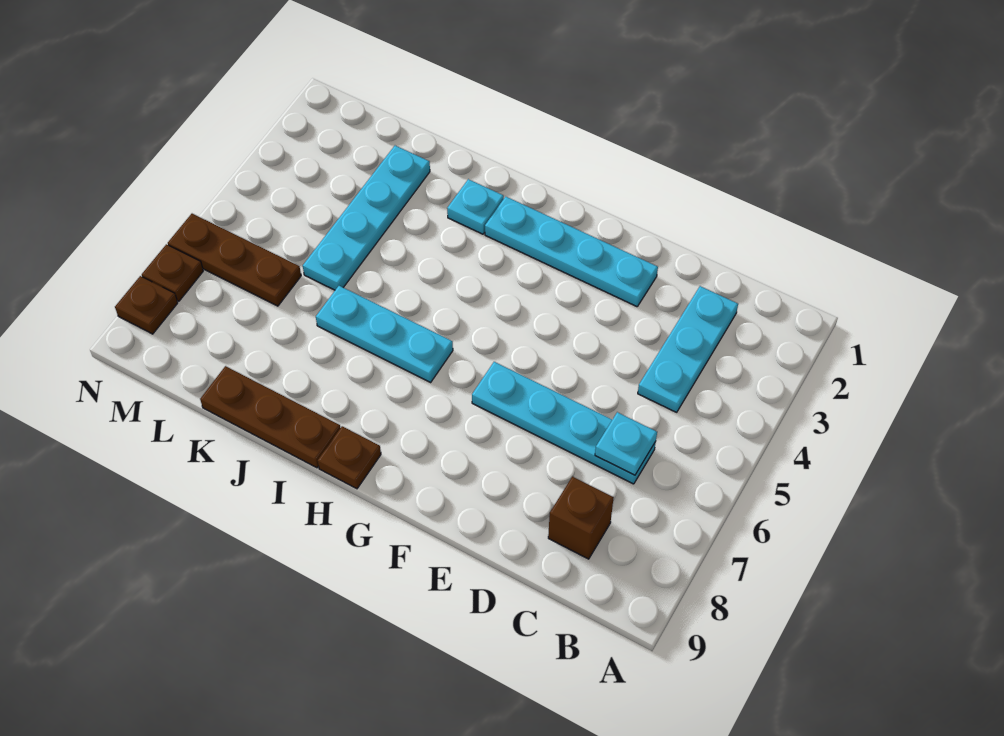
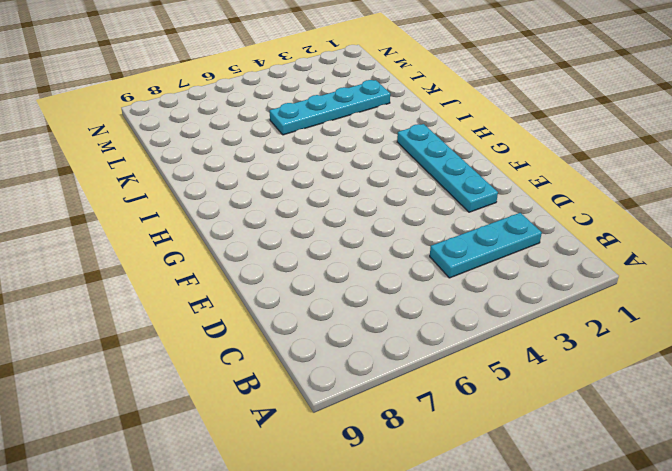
none -> cyan 1x4 plate [472,362,656,484]
none -> brown 1x1 brick [548,477,614,559]
none -> cyan 1x3 plate [316,286,453,382]

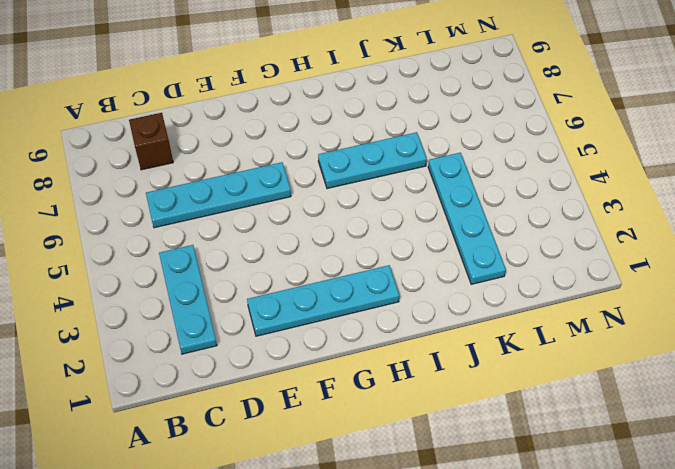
none -> brown 1x1 plate [318,426,381,489]
none -> cyan 1x1 plate [447,179,504,234]
none -> brown 1x3 plate [200,366,340,468]

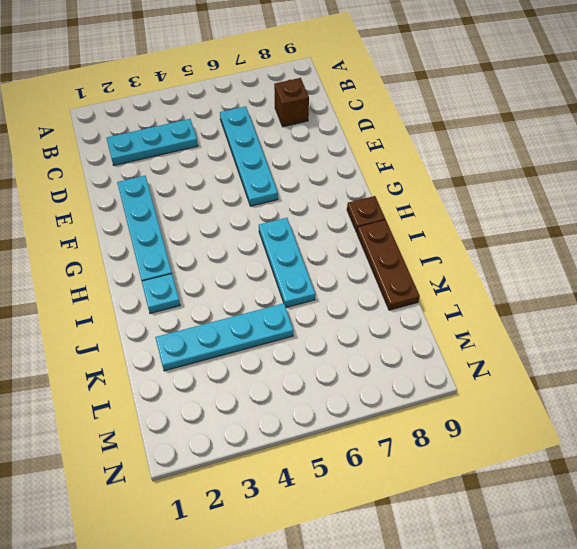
none -> brown 1x3 plate [168,214,301,306]
none -> brown 1x1 plate [142,244,203,301]
none -> brown 1x1 plate [115,276,178,334]

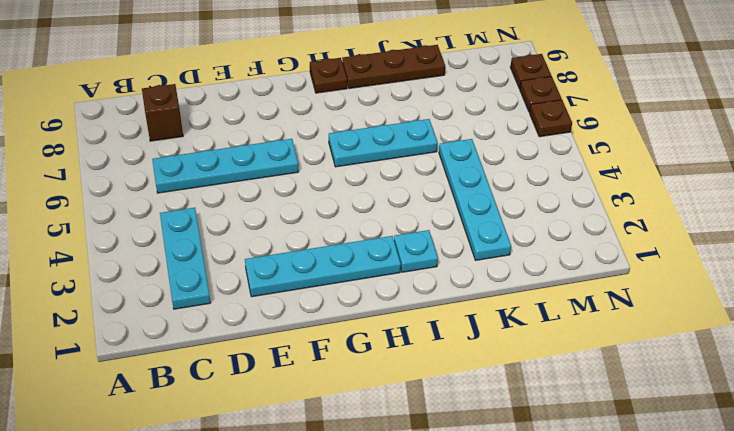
brown 1x1 plate [530,100,572,137] -> brown 1x3 plate [168,214,301,306]
none -> cyan 1x1 plate [595,412,657,475]

